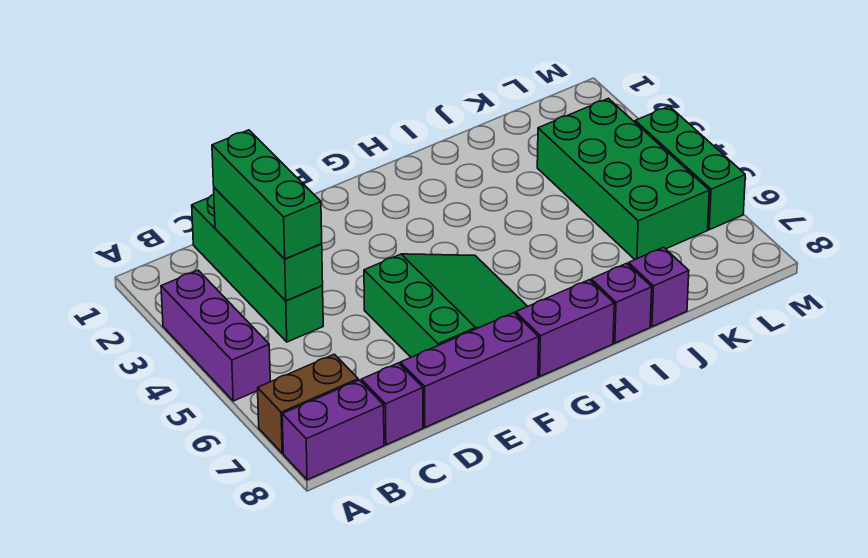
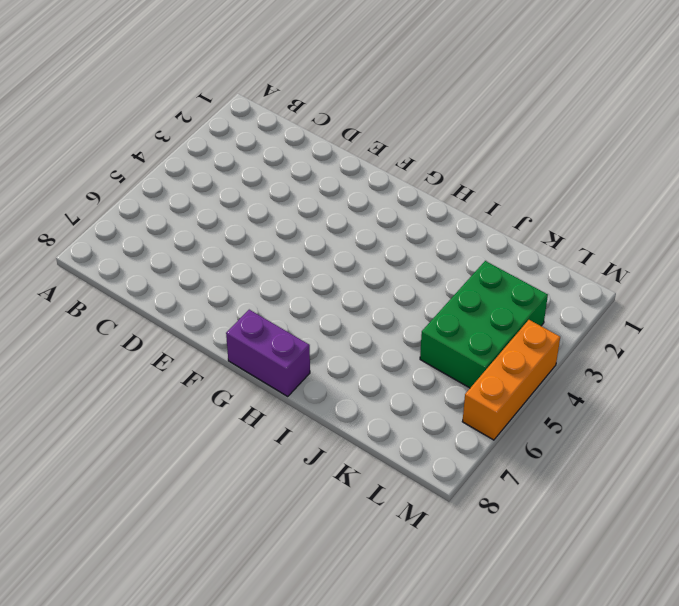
green 2x3 brick [420,261,548,388] -> green 2x4 brick [537,98,709,259]
orange 1x3 brick [462,320,560,440] -> green 1x3 brick [635,106,745,230]
none -> purple 1x3 brick [161,270,270,401]
none -> brown 1x2 brick [258,354,358,453]
none -> purple 1x2 brick [282,380,384,480]

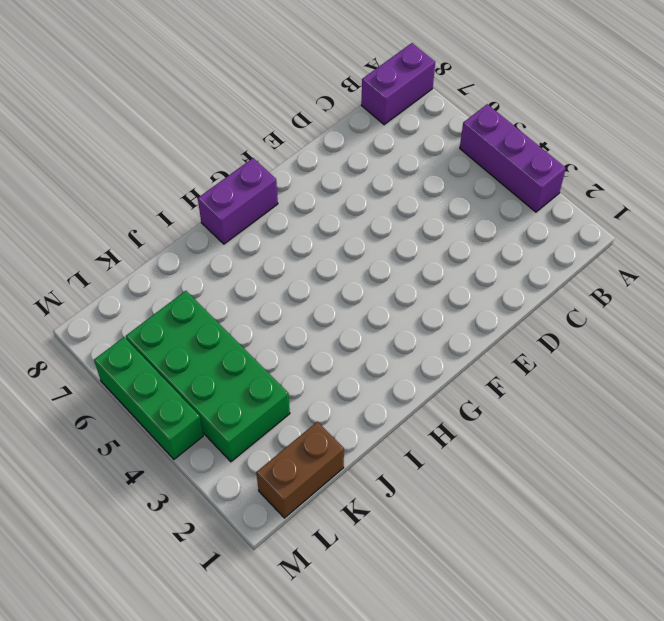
brown 1x2 brick [256,422,344,518] -> brown 1x2 brick moved to [258,354,358,453]
none -> green 1x4 brick [192,194,323,342]
none -> purple 1x1 brick [361,363,423,445]
none -> purple 1x3 brick [400,313,539,427]

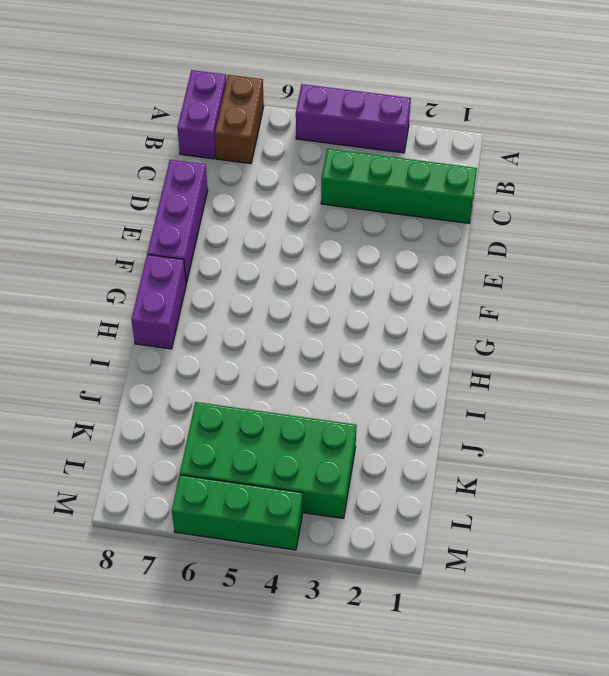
none -> purple 1x1 brick [361,363,423,445]
none -> green 3x3 slope [364,254,527,357]
none -> purple 1x1 brick [591,263,652,343]

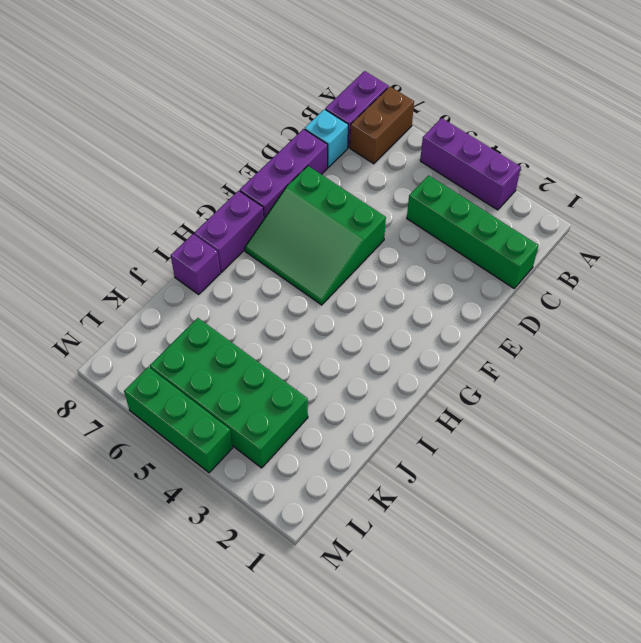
cyan 1x1 brick [305,109,348,167] -> purple 1x1 brick [361,363,423,445]
none -> purple 1x1 brick [628,247,689,327]
none -> green 1x3 brick [214,188,323,301]
none -> green 1x3 brick [212,130,322,259]

